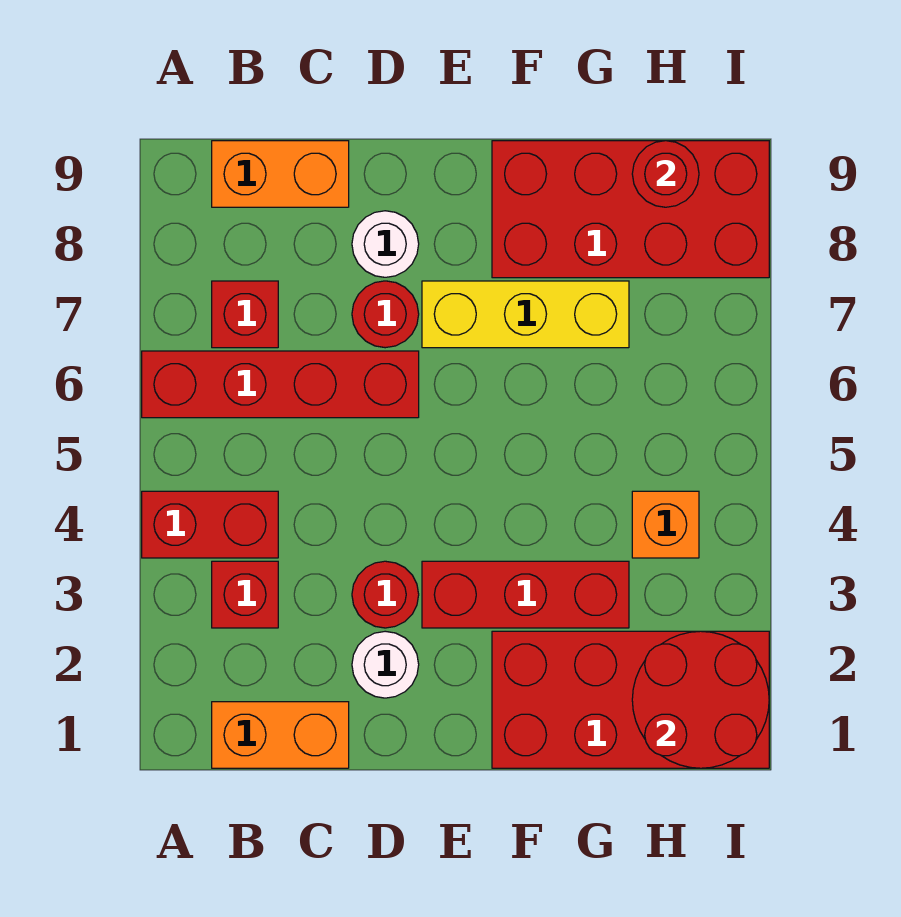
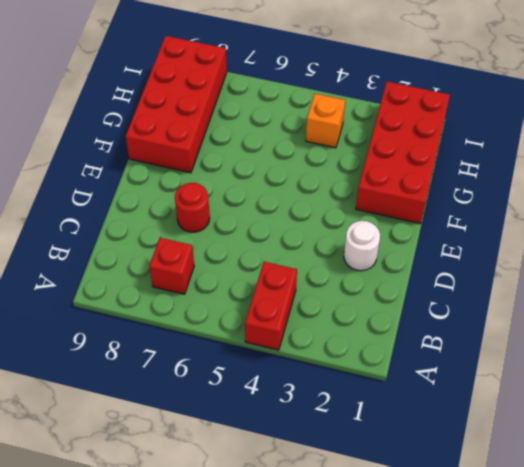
none -> red 1x4 brick [142,351,419,418]
none -> orange 1x2 brick [212,702,349,768]
none -> red 1x1 brick [212,561,278,628]

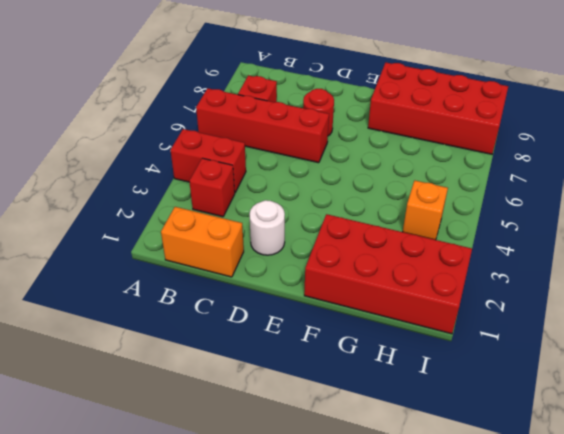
none -> orange 1x2 brick [212,141,349,207]
none -> red 1x1 round brick [352,561,419,628]
none -> white 1x1 round brick [352,211,419,277]

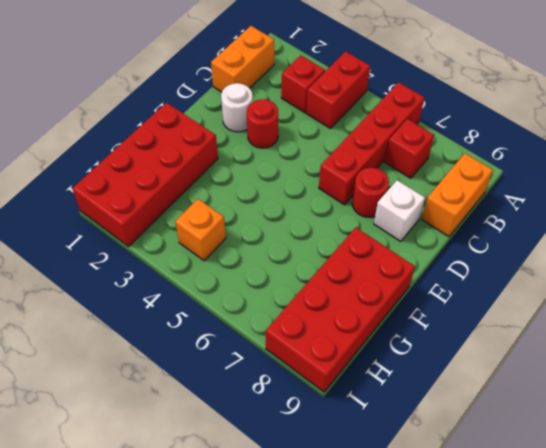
white 1x1 brick [374,180,425,241] -> white 1x1 round brick [352,211,419,277]
none -> red 1x3 brick [422,561,629,628]
none -> yellow 1x3 brick [422,281,629,348]
none -> red 2x2 round brick [632,631,769,768]

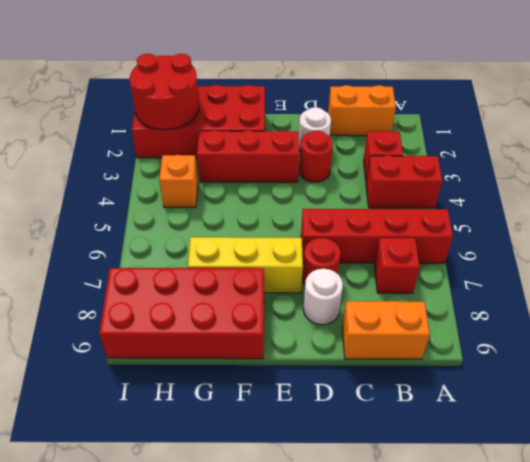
none -> red 1x1 round brick [632,141,699,207]

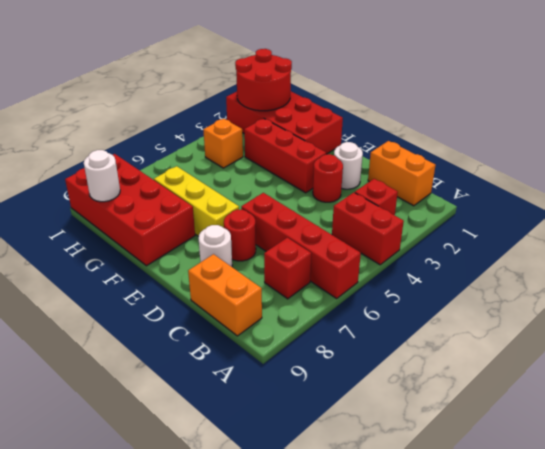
white 1x1 round brick [84,150,120,202] -> red 1x1 round brick [632,141,699,207]

